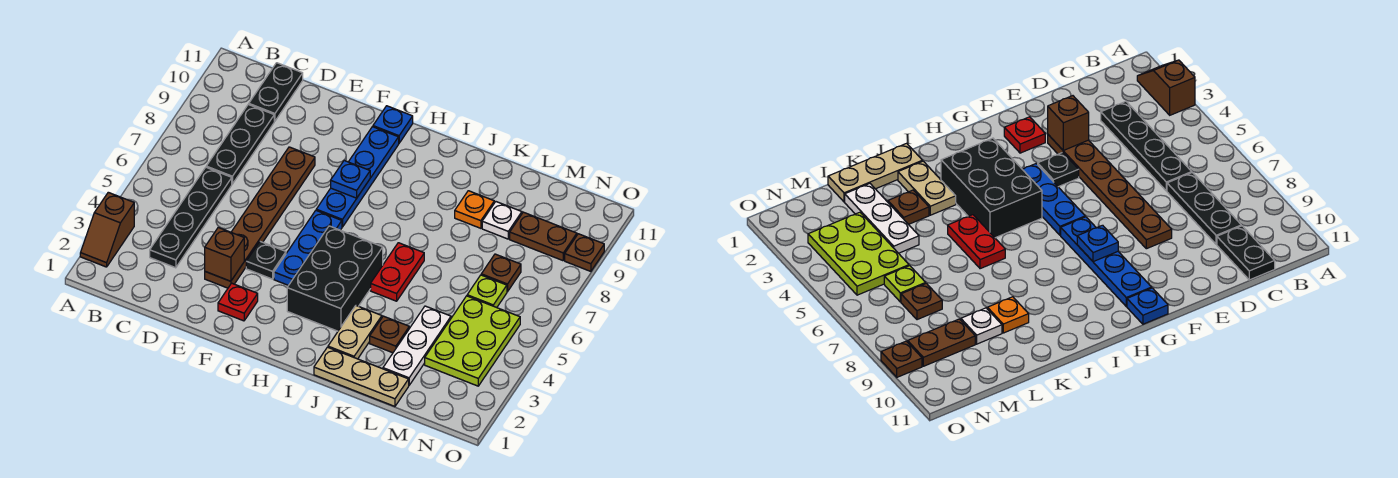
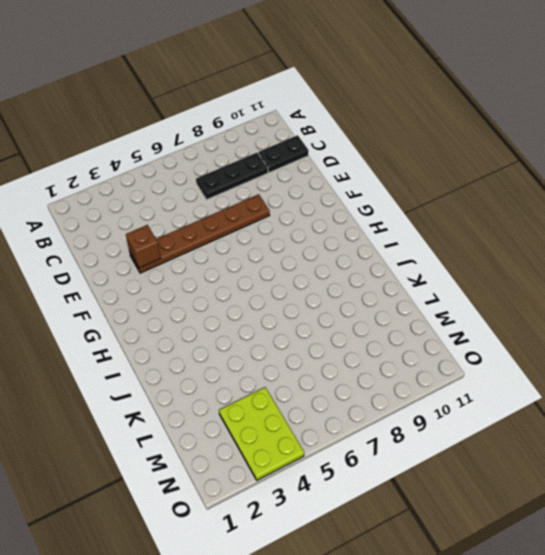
lime 2x3 plate [219,387,304,480] -> lime 2x3 plate turned to [425,296,520,386]
none -> brown 1x2 slope [80,192,134,267]
none -> black 1x4 plate [150,167,232,268]
none -> red 1x1 plate [218,283,258,321]

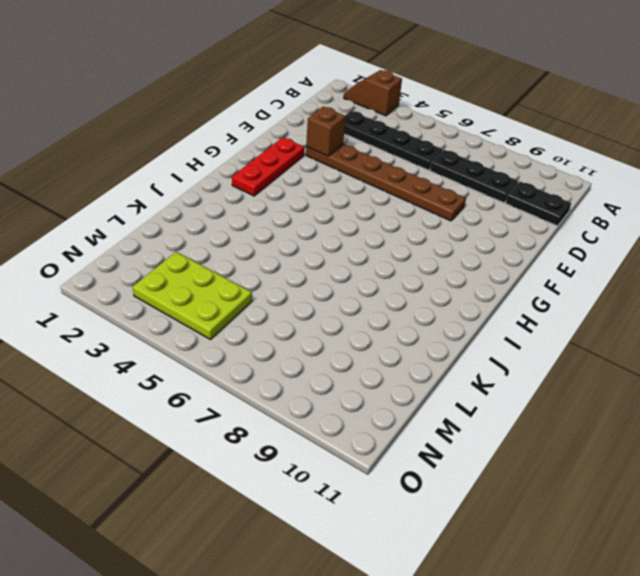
red 1x3 plate [232,137,304,196] -> red 1x1 plate [218,283,258,321]
none -> black 1x1 plate [246,242,286,279]
none -> blue 1x3 plate [274,211,342,285]
none -> blue 1x4 plate [316,127,399,227]

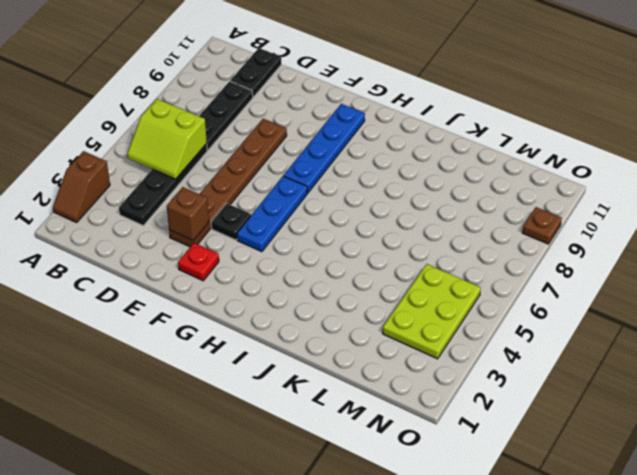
lime 2x2 slope [127,99,207,179] -> none
none -> blue 1x1 plate [373,106,413,143]
none -> black 2x3 brick [287,226,383,331]
none -> tan 1x3 plate [314,347,409,406]

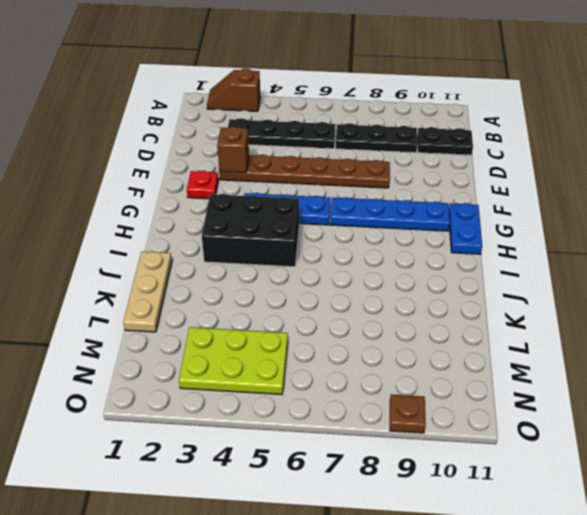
blue 1x2 plate [449,203,482,254] -> blue 1x1 plate [373,106,413,143]
none -> black 1x1 plate [246,242,286,279]
none -> tan 1x2 plate [328,306,382,359]
none -> red 1x2 plate [371,243,424,301]

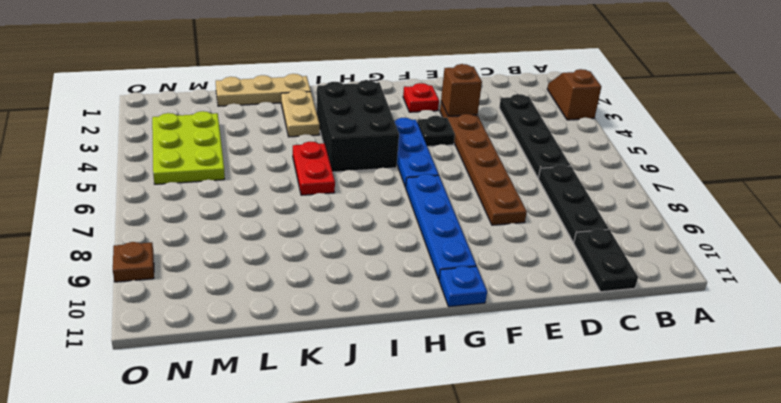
none -> brown 1x1 plate [370,316,409,353]
none -> orange 1x1 plate [455,191,494,228]
none -> white 1x3 plate [383,306,451,385]

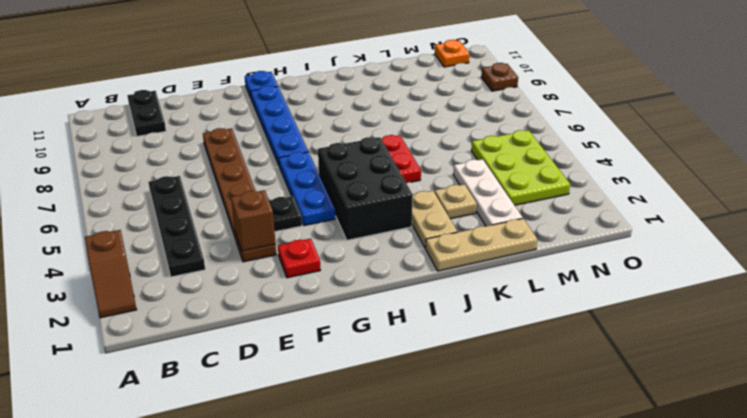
tan 1x1 plate [435,184,477,219] -> brown 1x1 plate [370,316,409,353]
orange 1x1 plate [435,40,469,67] -> orange 1x1 plate moved to [455,191,494,228]
none -> black 1x3 plate [206,104,274,184]
none -> white 1x1 plate [482,202,522,239]
none -> lime 1x1 plate [467,275,507,308]

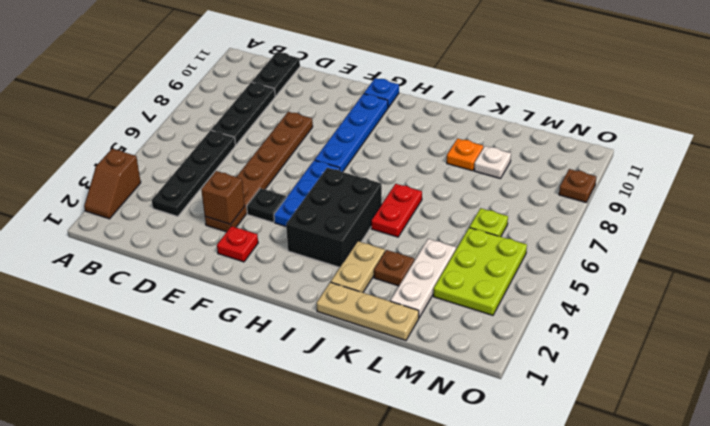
none -> brown 1x1 plate [481,254,521,292]
none -> brown 1x2 plate [510,212,577,261]
none -> blue 1x1 plate [331,161,370,198]

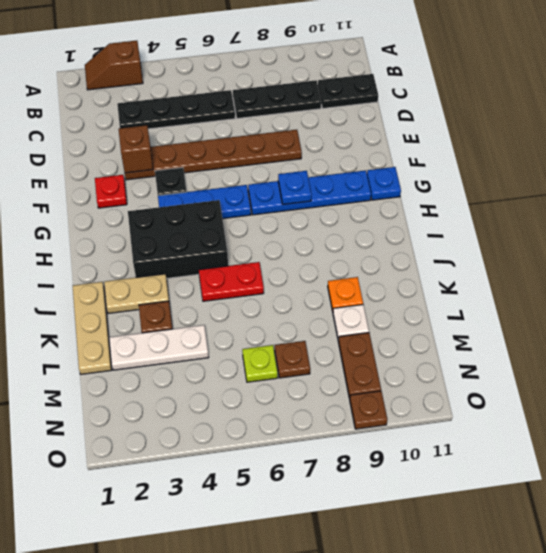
none -> lime 2x3 plate [425,296,520,386]

